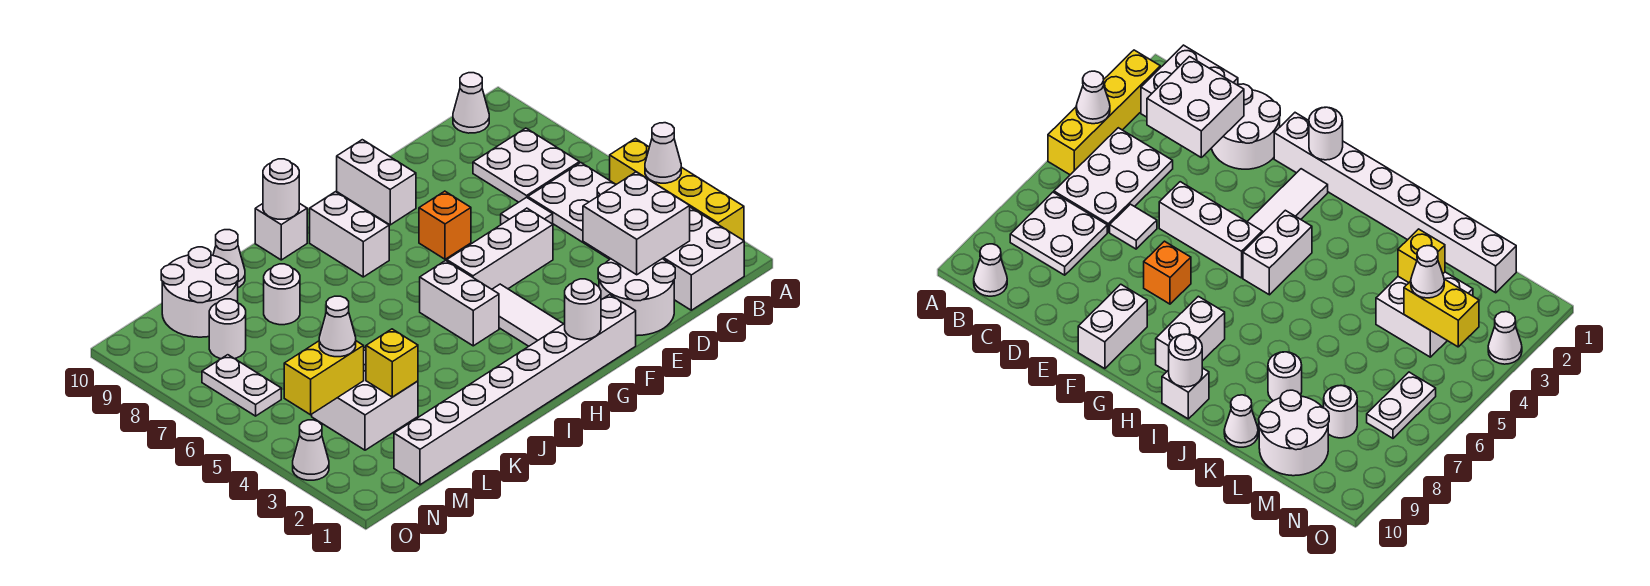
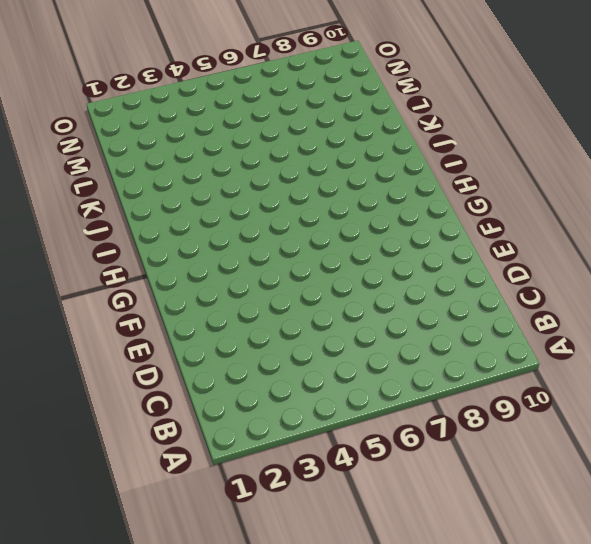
none -> yellow 1x4 brick [610,139,744,241]
none -> white 2x2 brick [663,208,744,310]
none -> white 2x3 plate [528,163,616,259]

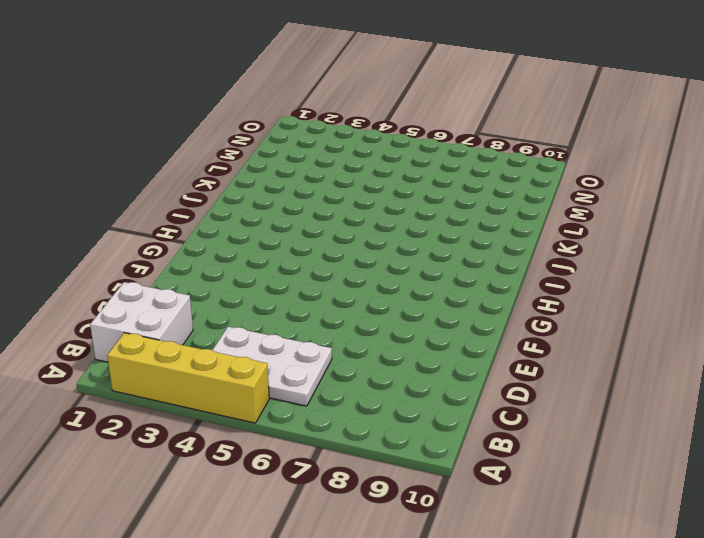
none -> white 2x2 plate [473,128,579,202]
none -> white 1x1 cone [453,73,489,133]
none -> white 2x2 round brick [598,259,675,335]

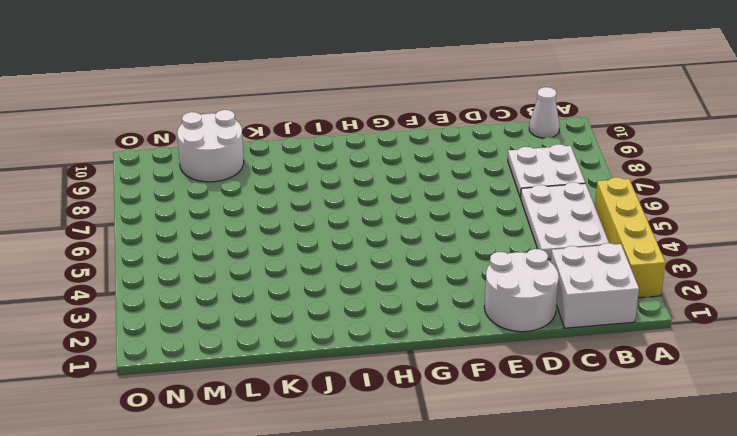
none -> white 1x1 tile [501,197,553,224]
none -> white 1x3 brick [447,208,553,289]
none -> white 1x8 brick [394,295,636,485]

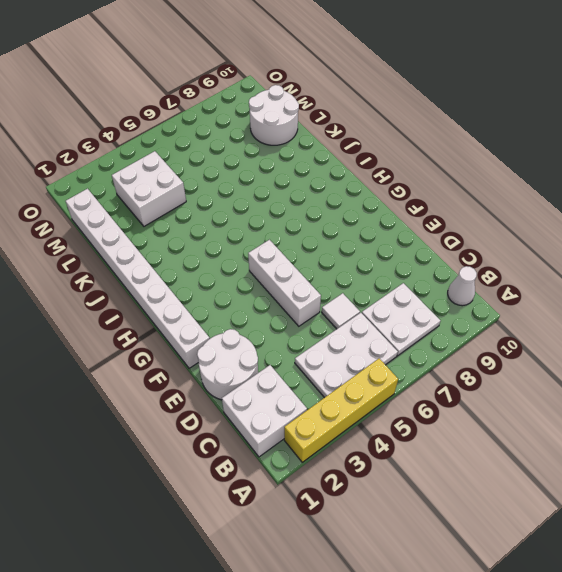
none -> orange 1x1 brick [419,191,471,259]
none -> white 1x2 brick [337,140,416,225]
none -> white 1x3 tile [492,284,563,346]

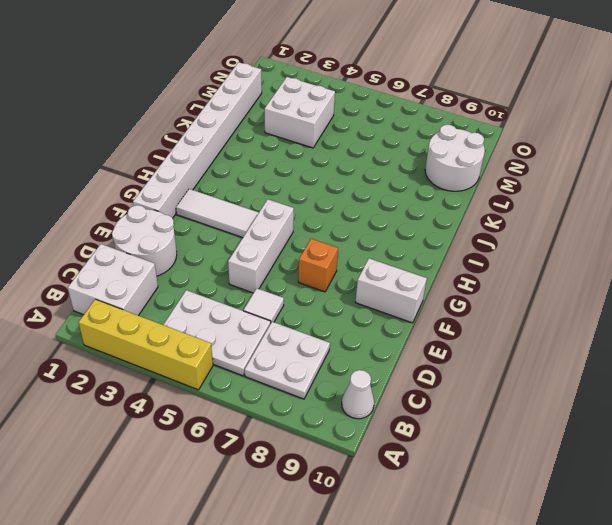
none -> white 1x2 brick [420,261,499,346]
none -> white 1x2 brick [310,192,389,277]
none -> white 1x1 brick [255,203,307,260]

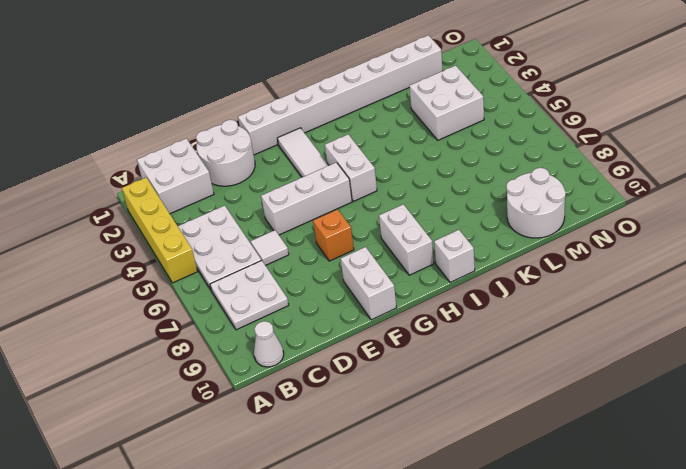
none -> white 1x1 round brick [264,264,300,325]
none -> white 1x1 cone [213,230,245,287]
none -> white 1x1 round brick [209,299,246,359]

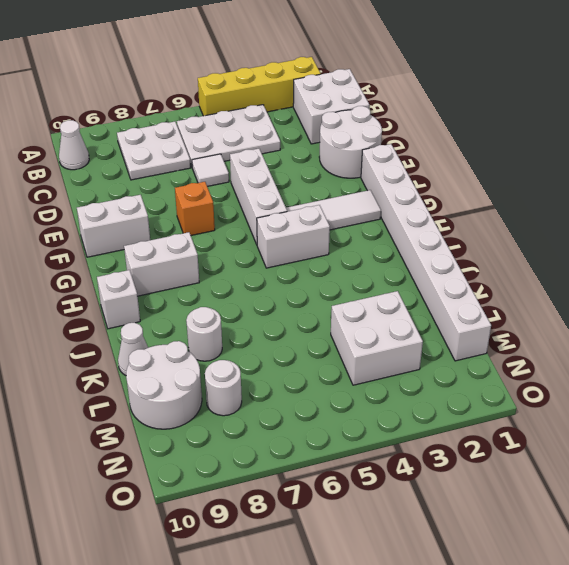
none -> white 1x2 plate [202,355,281,416]
none -> white 1x1 cone [293,420,329,480]
none -> white 1x1 cone [645,123,681,183]

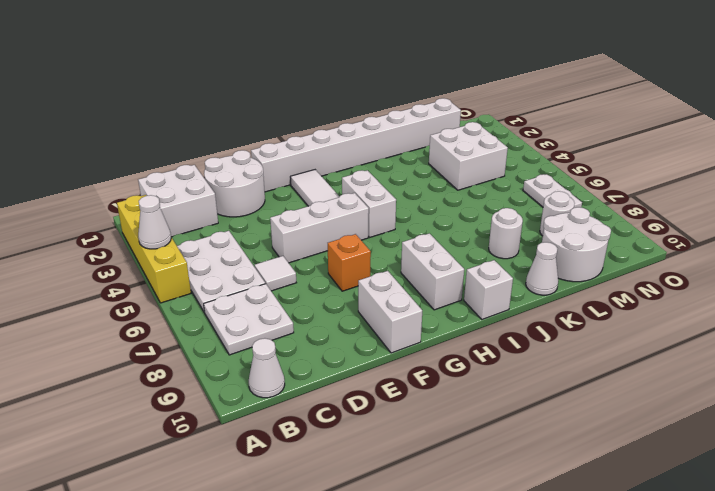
none -> white 1x1 cone [293,420,329,480]
none -> white 2x2 brick [583,172,690,275]
none -> white 1x1 round brick [565,279,601,340]

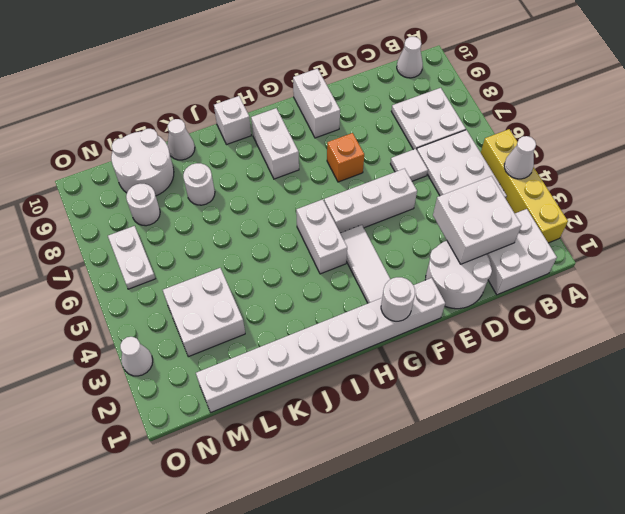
none -> white 1x1 round brick [263,159,299,219]
none -> yellow 1x1 brick [366,329,418,397]
none -> yellow 1x2 brick [284,341,364,415]

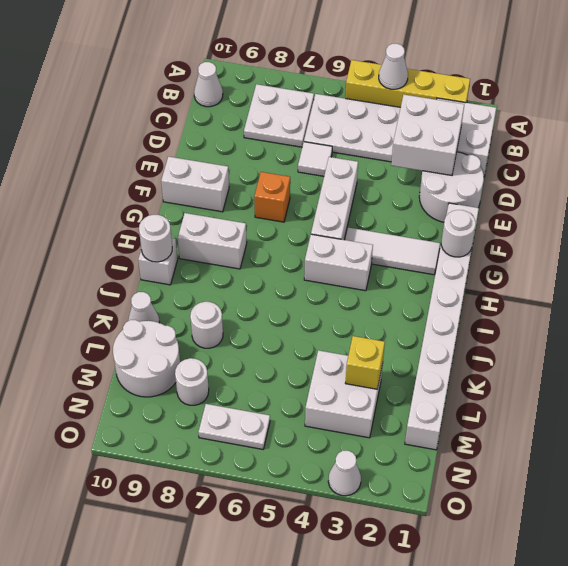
none -> yellow 1x2 brick [284,341,364,415]
none -> white 1x1 cone [319,296,356,357]

